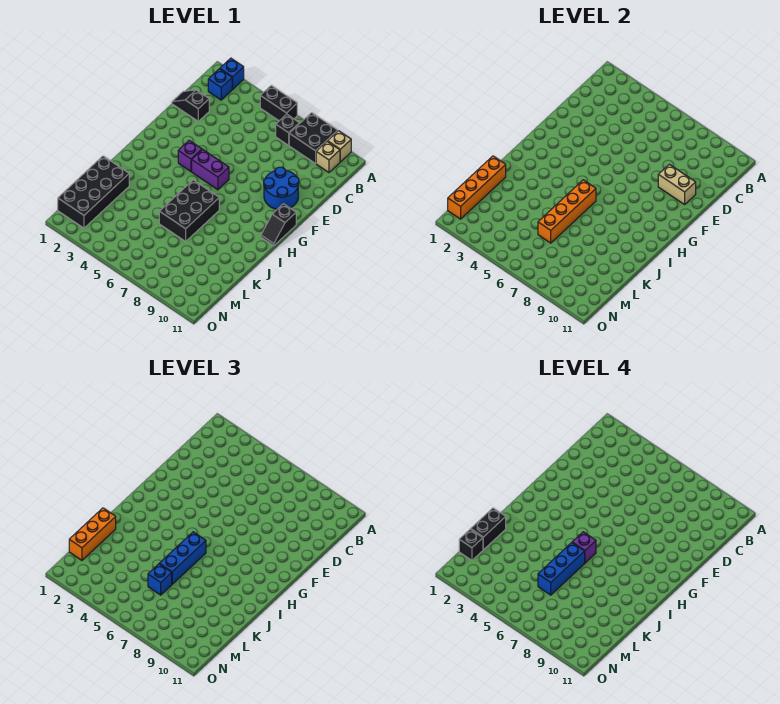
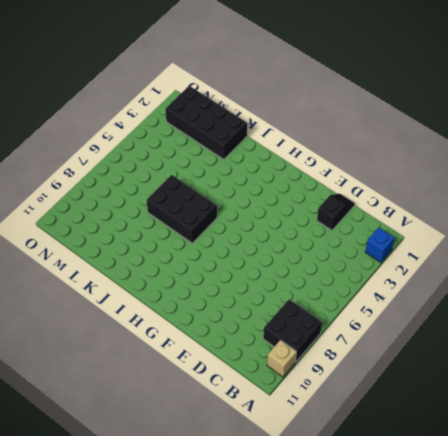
none -> black 1x2 brick [260,85,297,121]
none -> blue 1x1 brick [208,69,232,100]
none -> black 1x1 brick [276,114,300,145]

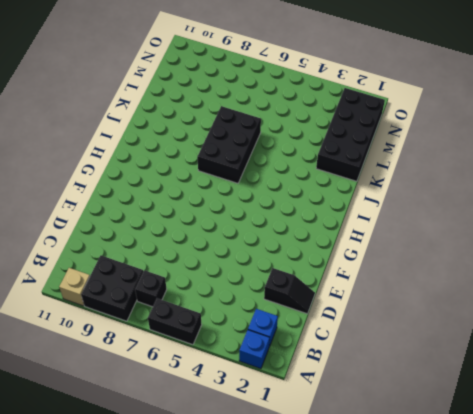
none -> tan 1x1 brick [316,141,340,172]
none -> blue 2x2 round brick [264,167,299,209]
none -> purple 1x1 brick [178,140,202,171]

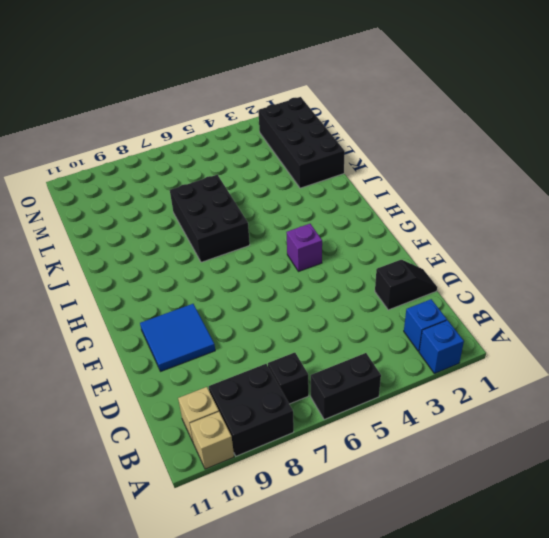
blue 2x2 tile [140,304,215,371] -> blue 2x2 round brick [264,167,299,209]
none -> purple 1x2 brick [192,149,229,190]
none -> black 1x2 slope [261,204,296,246]
none -> tan 1x2 brick [658,164,696,204]

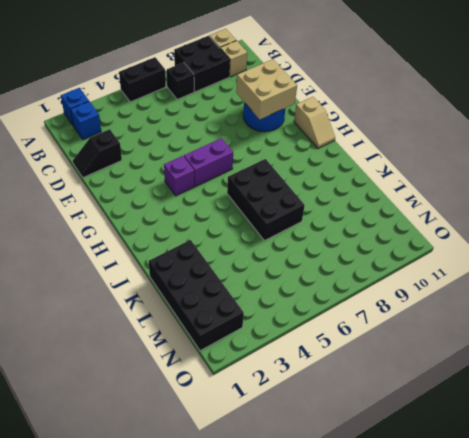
tan 2x2 brick [236,59,297,119] -> tan 1x2 brick [658,164,696,204]
tan 1x2 slope [294,97,335,148] -> black 1x2 slope [261,204,296,246]
none -> orange 1x4 brick [538,180,596,243]
none -> orange 1x4 brick [448,156,506,219]
none -> blue 1x3 brick [159,532,206,584]

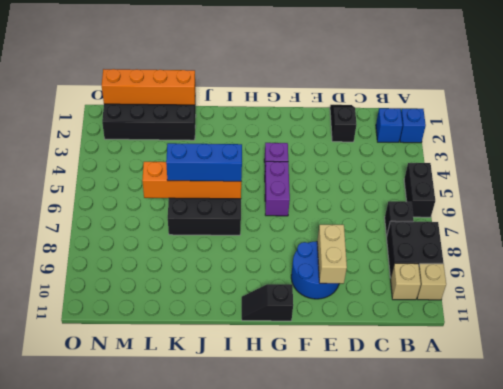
none -> orange 1x3 brick [69,508,116,560]
none -> blue 1x1 brick [148,564,172,595]
none -> purple 1x1 brick [572,532,596,563]

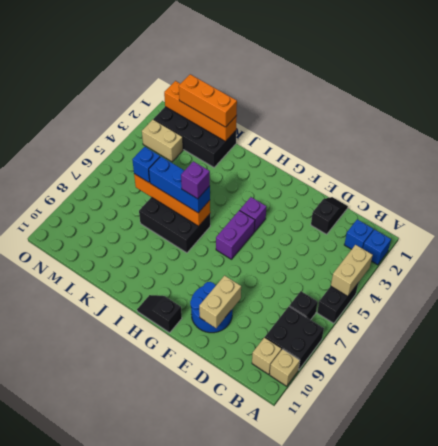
tan 1x2 brick [331,245,373,296] -> none
tan 1x2 brick [142,119,183,162] -> none
none -> blue 1x3 brick [538,543,585,595]
none -> black 1x2 brick [471,508,506,550]
none -> black 1x1 brick [459,529,483,560]

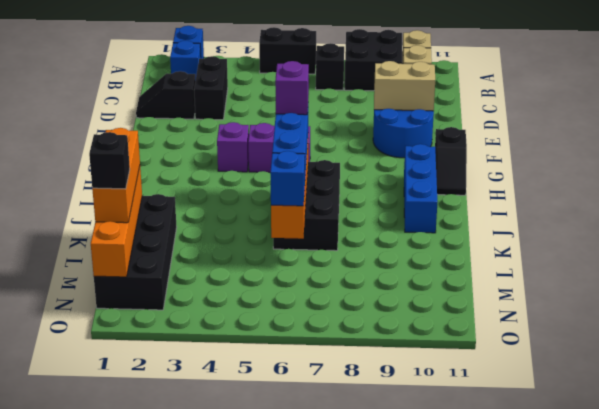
black 1x2 brick [194,56,228,120] -> black 1x2 brick moved to [471,508,506,550]
blue 1x3 brick [404,144,438,233] -> blue 1x3 brick moved to [538,543,585,595]

